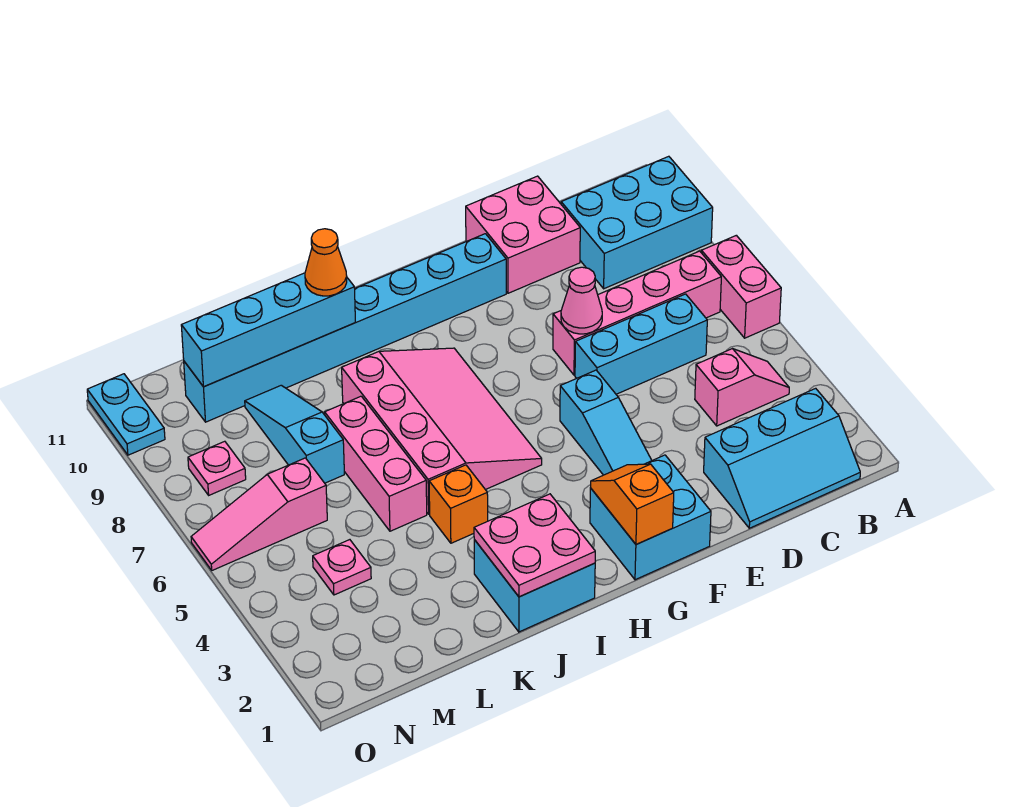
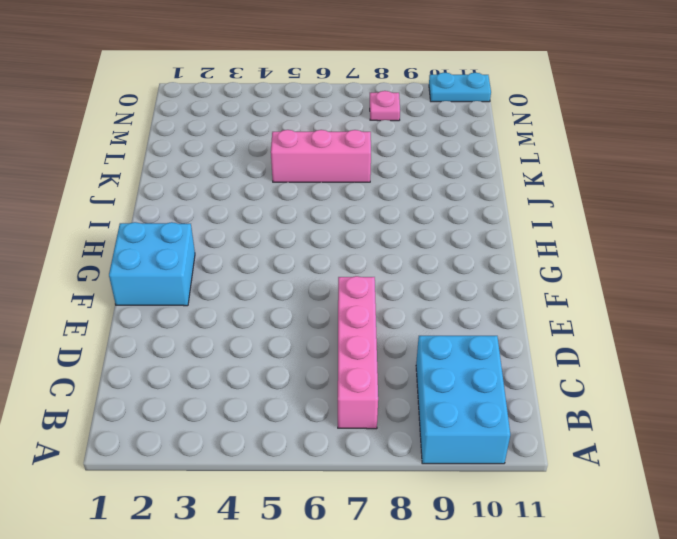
none -> pink 1x2 brick [701,235,781,338]
none -> cyan 2x3 slope [704,388,860,528]
none -> pink 1x2 slope [695,349,789,426]

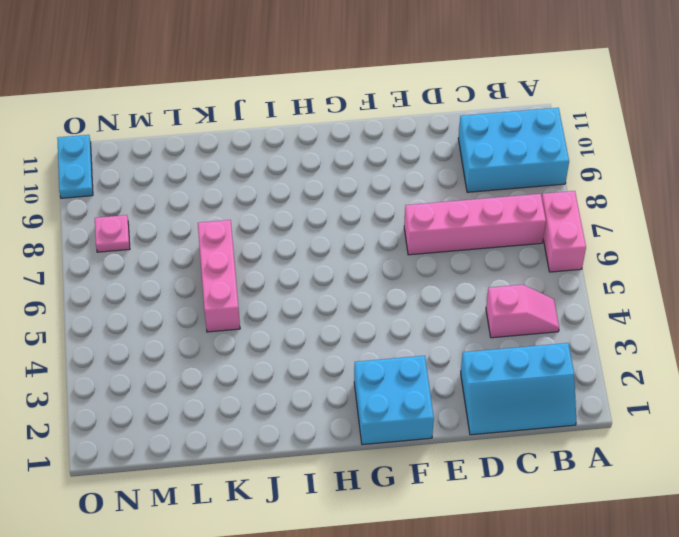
none -> cyan 1x3 brick [575,294,707,394]
none -> pink 2x2 brick [466,176,580,293]
none -> cyan 1x3 slope [560,370,652,475]

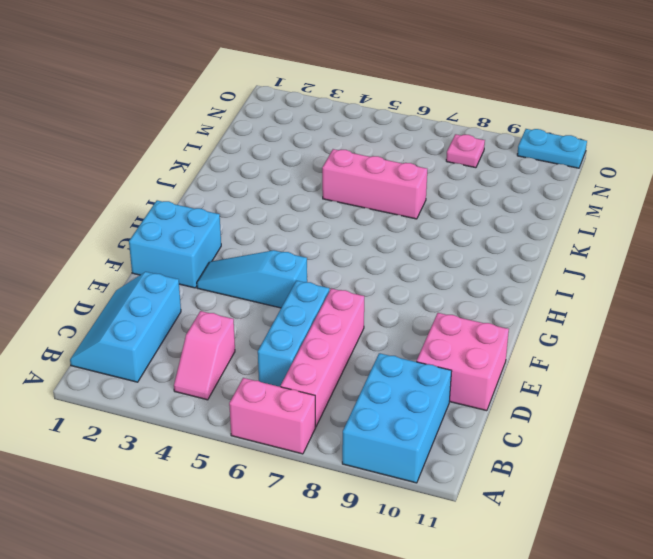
none -> cyan 1x8 brick [184,234,506,422]
none -> pink 3x4 slope [342,348,542,514]
none -> cyan 2x2 brick [474,540,595,632]

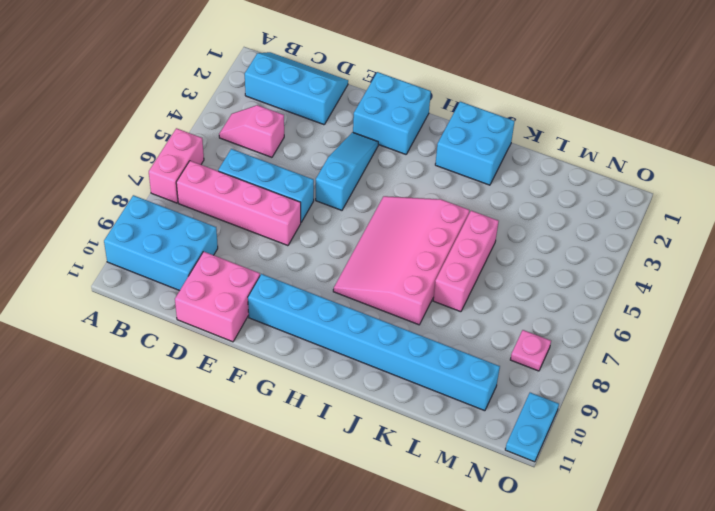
none -> orange 1x1 brick [429,465,488,543]
none -> cyan 1x3 slope [245,385,344,483]
none -> pink 1x1 plate [313,540,371,595]

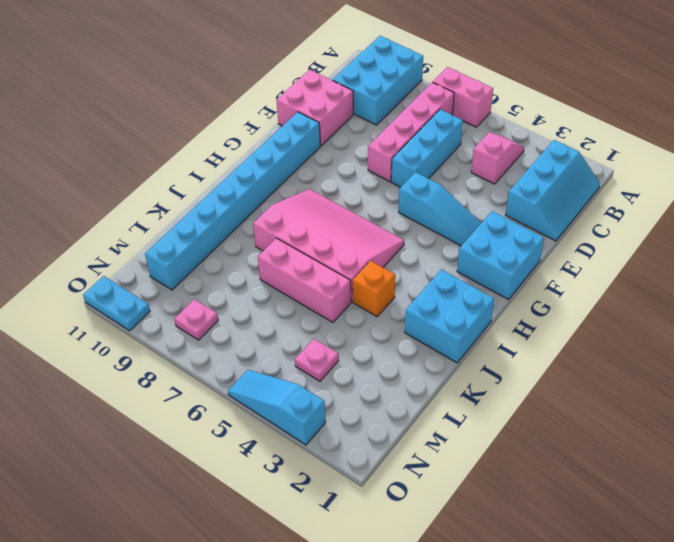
cyan 1x3 slope [228,370,326,445] -> cyan 1x3 slope moved to [245,385,344,483]
none -> pink 1x3 slope [191,458,327,570]
none -> pink 1x1 cone [561,267,602,334]
none -> orange 1x2 slope [591,464,674,544]

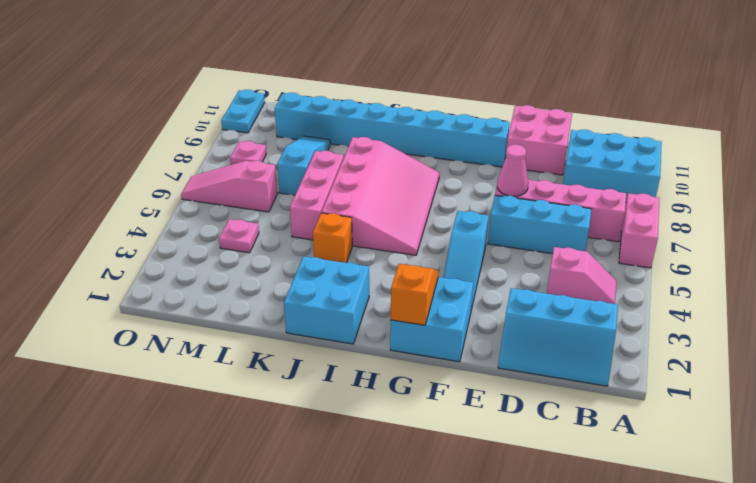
none -> pink 2x2 plate [474,494,595,597]
none -> cyan 1x4 brick [181,273,355,387]
none -> orange 1x1 cone [305,229,347,296]

